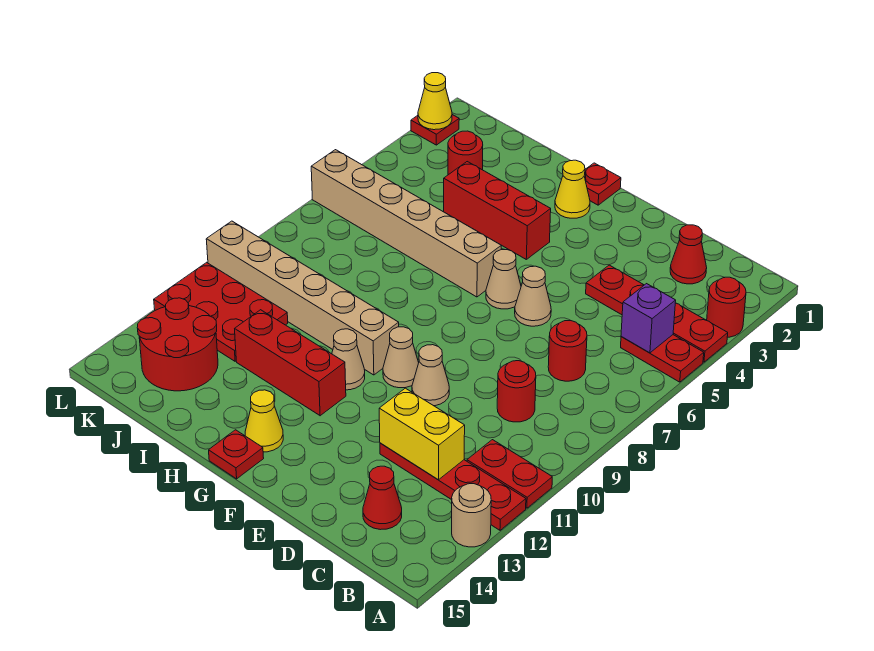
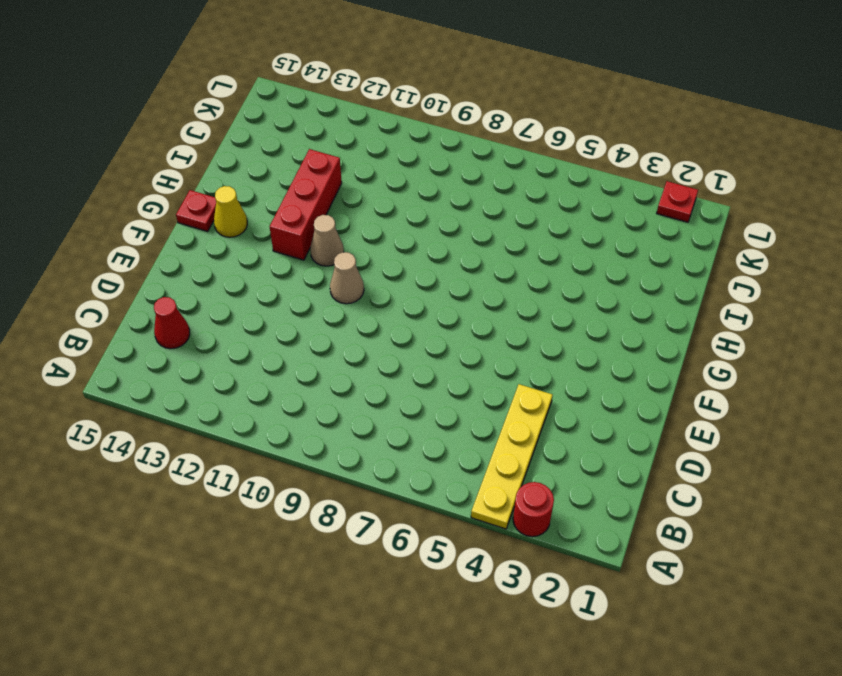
yellow 1x4 plate [471,384,553,529] -> red 1x4 plate [586,265,728,362]
none -> red 1x2 plate [621,335,704,382]
none -> red 1x2 plate [467,440,552,508]
none -> red 1x4 plate [380,443,526,530]
none -> tan 1x1 round brick [452,484,491,547]

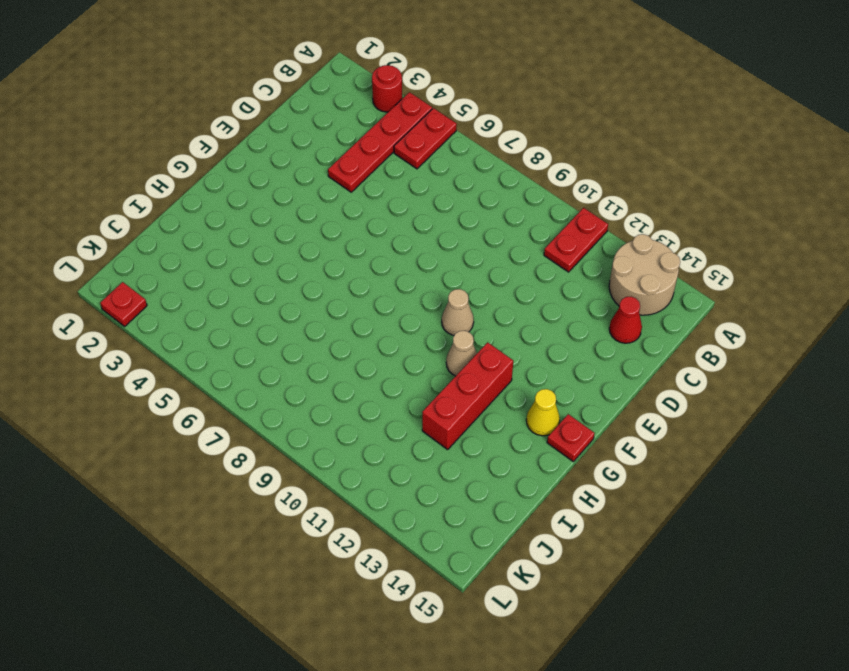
tan 2x2 round brick [609,234,680,315] -> tan 1x1 round brick [452,484,491,547]
none -> red 1x4 plate [380,443,526,530]
none -> red 1x1 cone [670,225,707,284]
none -> red 1x1 round brick [548,321,587,381]
none -> red 1x1 round brick [497,361,536,422]

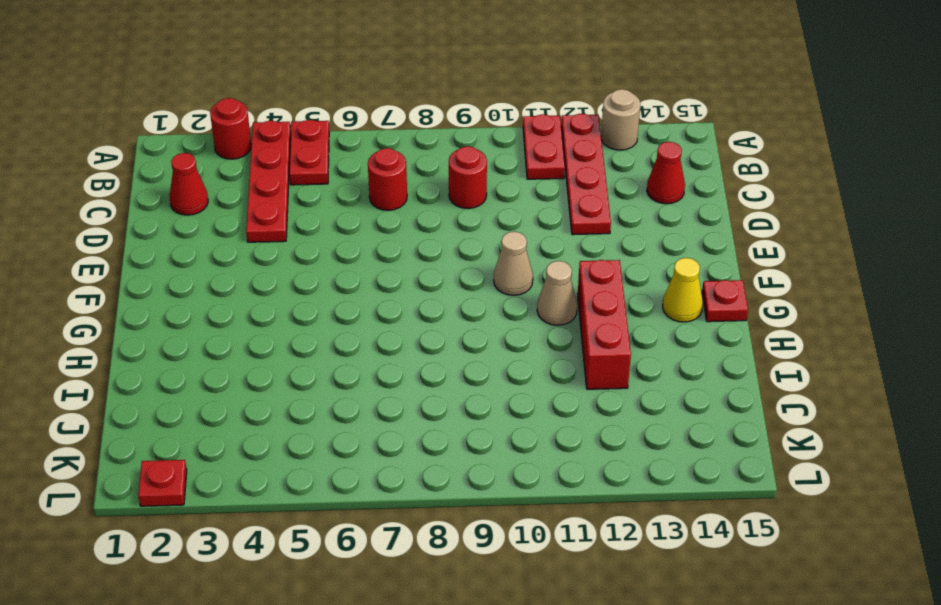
none -> tan 1x1 cone [515,266,551,326]
none -> tan 1x1 cone [412,345,449,406]
none -> tan 1x1 cone [486,250,521,309]
none -> red 1x1 plate [584,163,621,205]

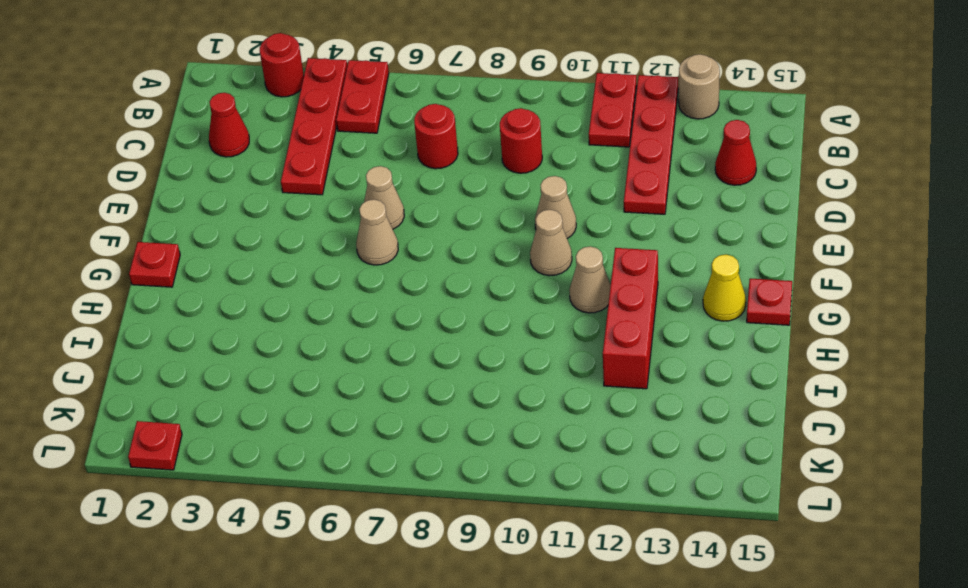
none -> yellow 1x1 cone [555,160,590,218]
none -> red 1x3 brick [444,162,551,259]
none -> tan 1x6 brick [311,150,501,297]
none -> tan 1x6 brick [206,221,399,375]

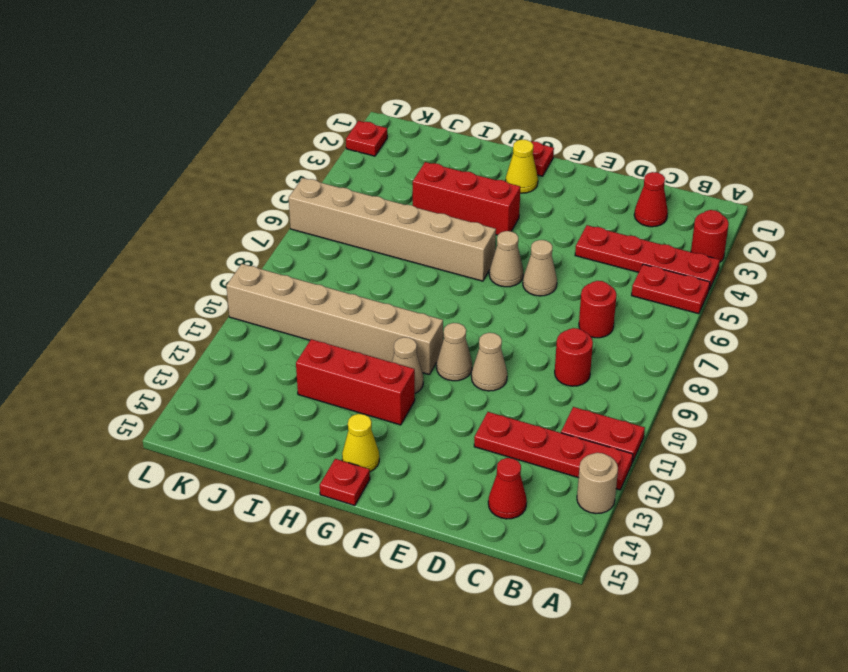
none -> red 1x1 round brick [448,131,483,175]
none -> red 2x3 plate [154,262,288,361]
none -> red 2x2 round brick [137,298,218,391]
none -> purple 1x1 brick [621,284,676,353]

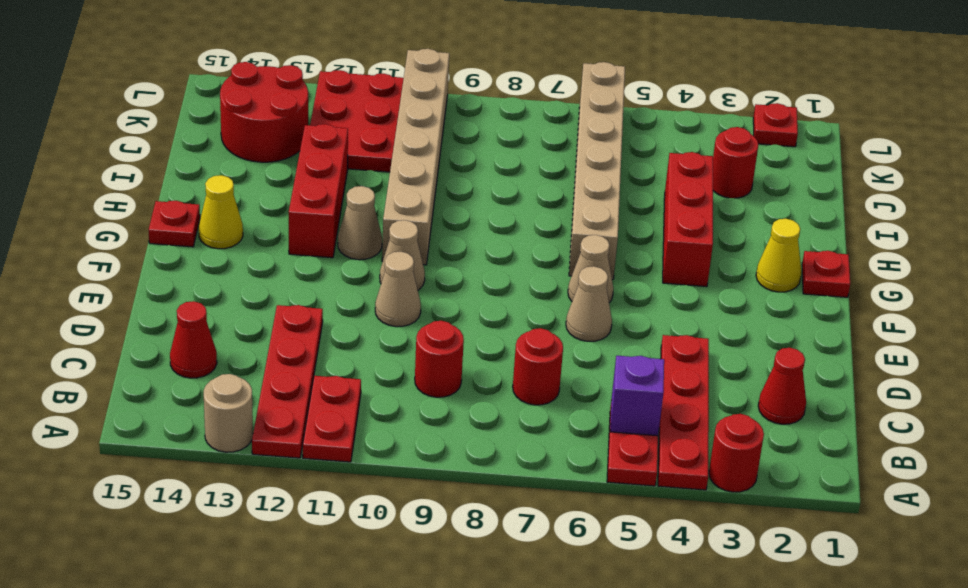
none -> yellow 1x2 brick [379,388,465,480]
none -> yellow 1x1 cone [418,73,452,130]

